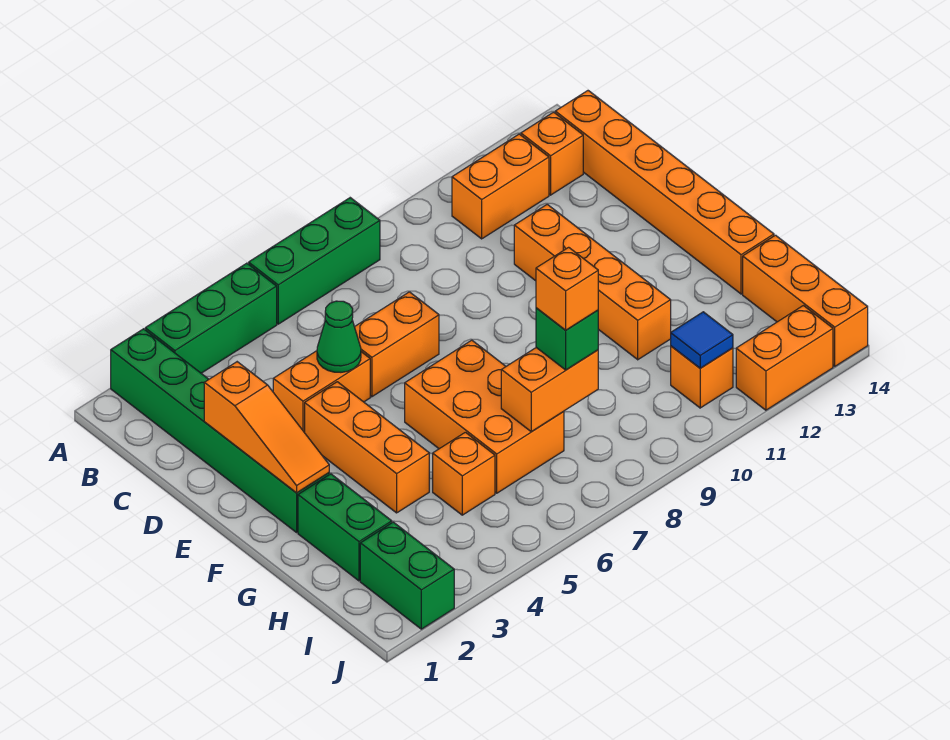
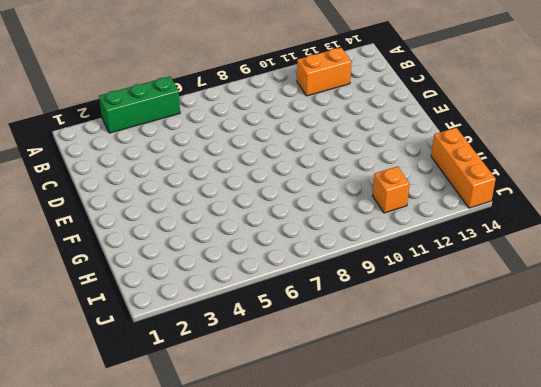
none -> green 1x6 brick [111,329,329,532]
none -> green 1x3 brick [249,198,380,324]
none -> orange 1x1 brick [521,112,583,195]

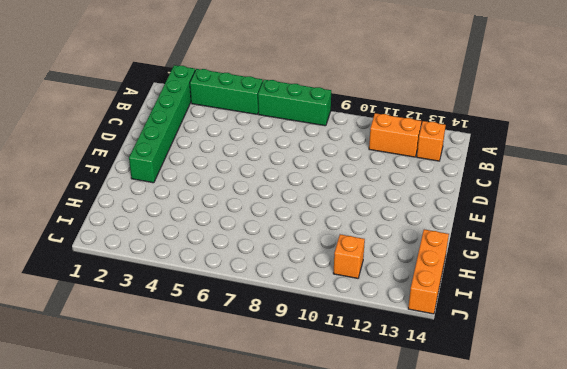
none -> orange 1x6 brick [555,91,774,294]
none -> orange 1x2 brick [273,351,370,433]
none -> orange 1x2 brick [355,292,439,397]

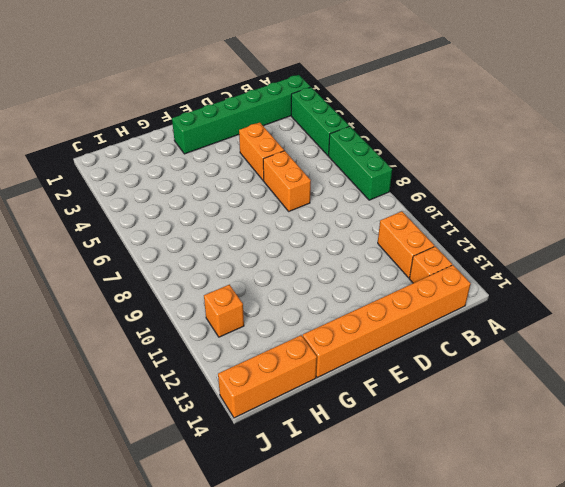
none -> orange 1x4 brick [514,204,671,360]
none -> orange 1x3 brick [305,382,429,513]
none -> orange 2x3 brick [405,340,564,493]

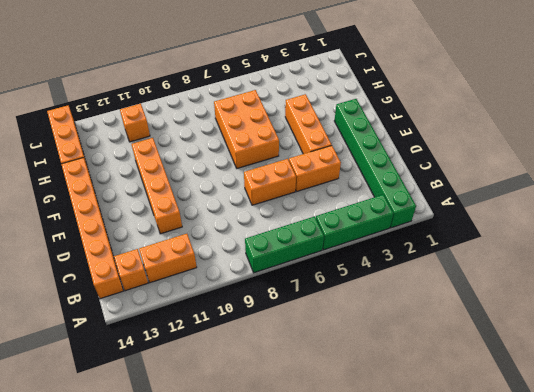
none -> green 1x2 brick [298,474,392,581]
none -> orange 1x1 brick [433,432,495,515]
none -> green 1x2 brick [360,522,454,629]

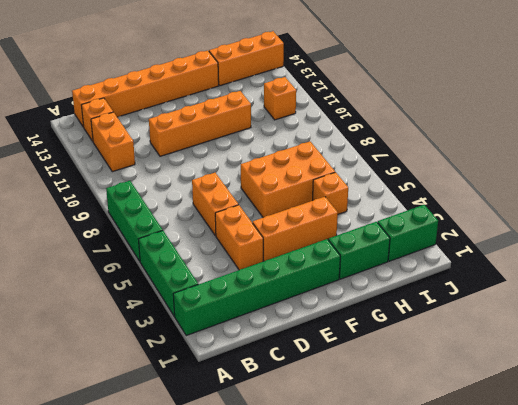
none -> orange 1x2 brick [736,306,833,410]
none -> orange 1x3 slope [204,362,329,493]
none -> green 1x1 cone [317,301,361,372]

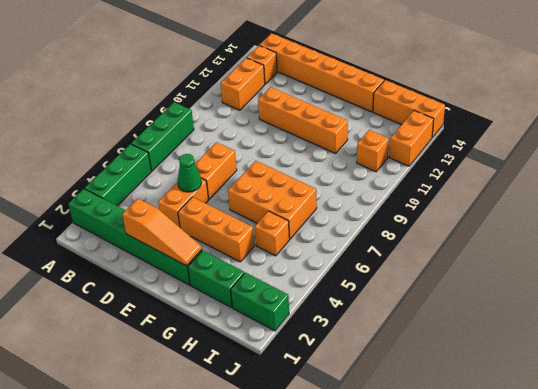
none -> orange 1x2 brick [501,348,598,431]
none -> blue 1x1 tile [671,312,733,368]
none -> green 1x1 brick [536,308,598,370]

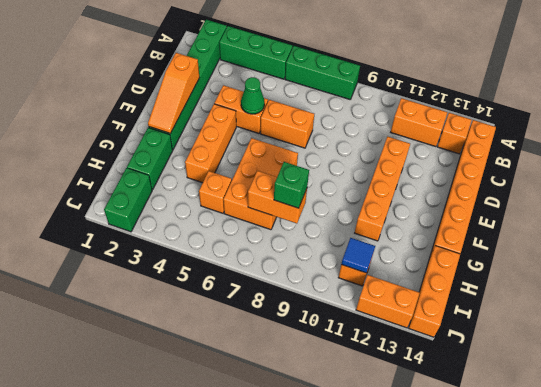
none -> orange 1x1 brick [536,247,598,330]

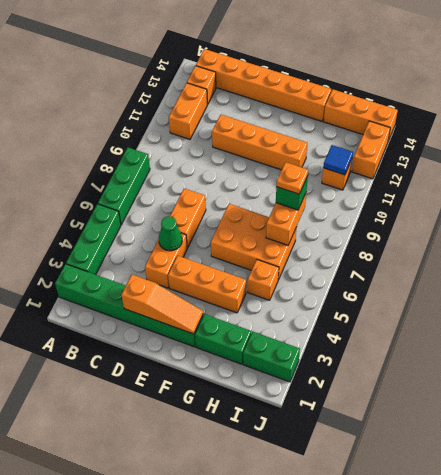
orange 1x1 plate [276,162,308,194] -> orange 1x1 brick [536,247,598,330]

